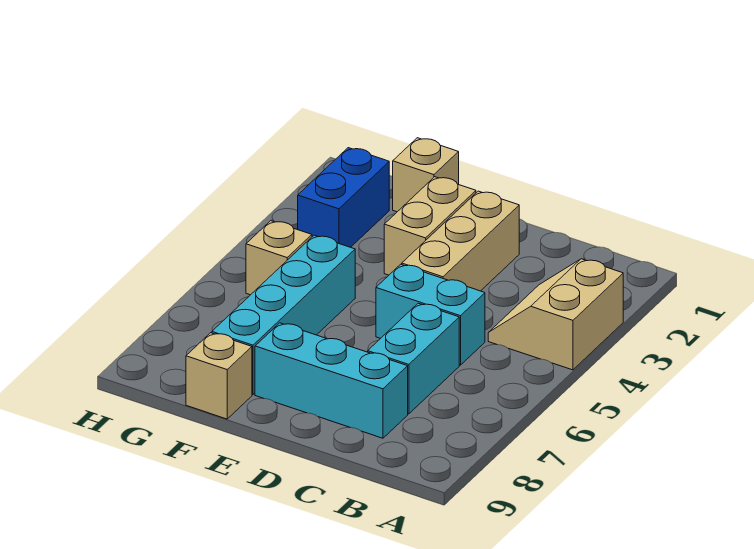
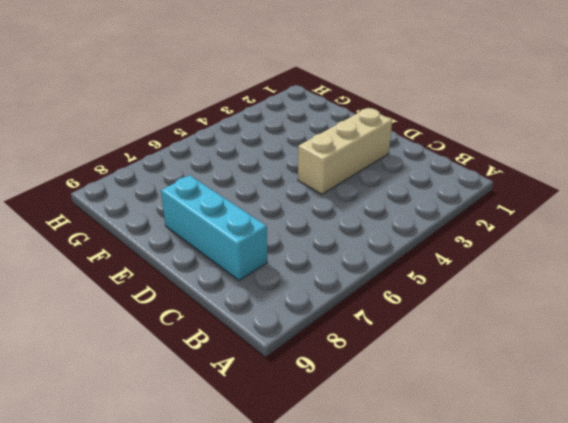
none -> tan 2x2 slope [488,259,623,370]
none -> cyan 1x2 brick [376,264,485,365]

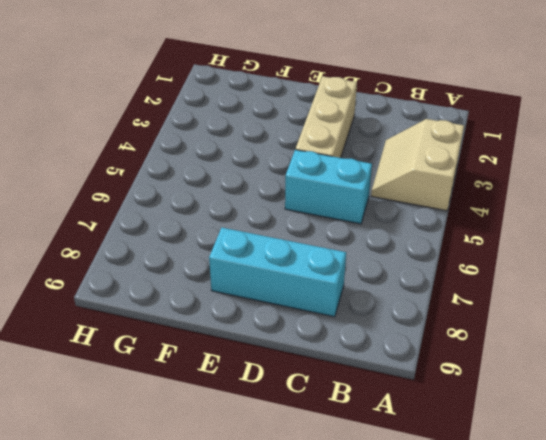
none -> cyan 1x2 brick [368,303,459,414]
none -> tan 1x2 brick [384,177,476,275]

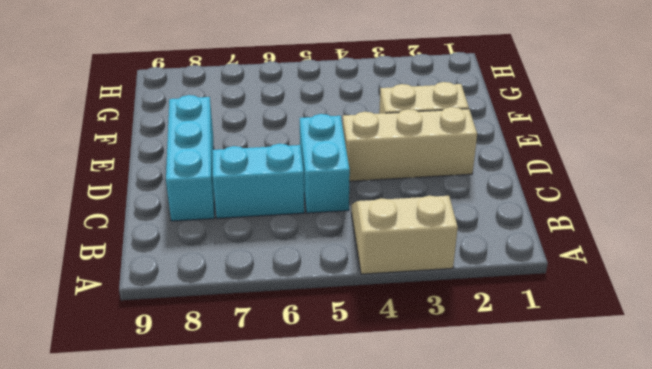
none -> tan 1x1 brick [393,138,459,212]
none -> cyan 1x4 brick [212,235,355,395]

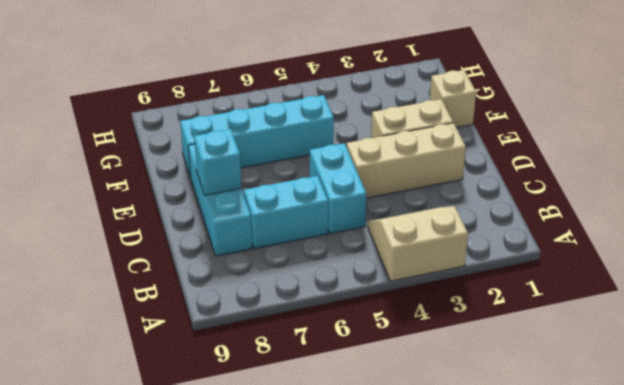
cyan 1x1 brick [194,129,241,195] -> none
none -> tan 1x1 brick [186,333,252,419]
none -> blue 1x2 brick [298,148,389,247]

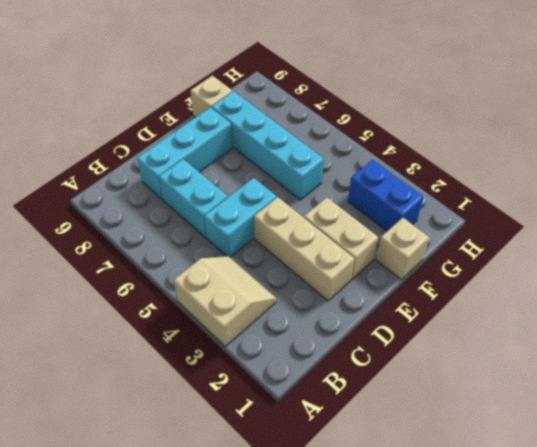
none -> tan 1x1 brick [246,221,312,295]

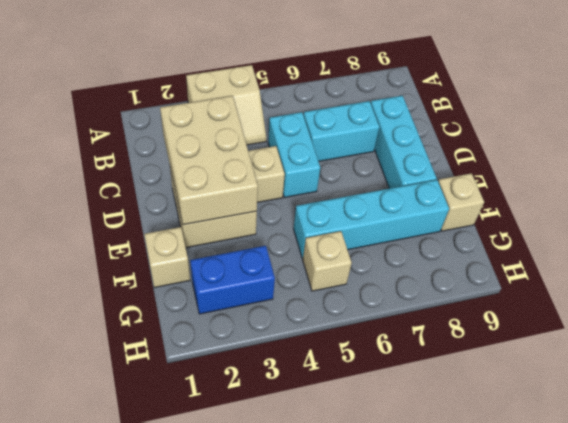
tan 2x3 brick [160,96,258,225] -> none

